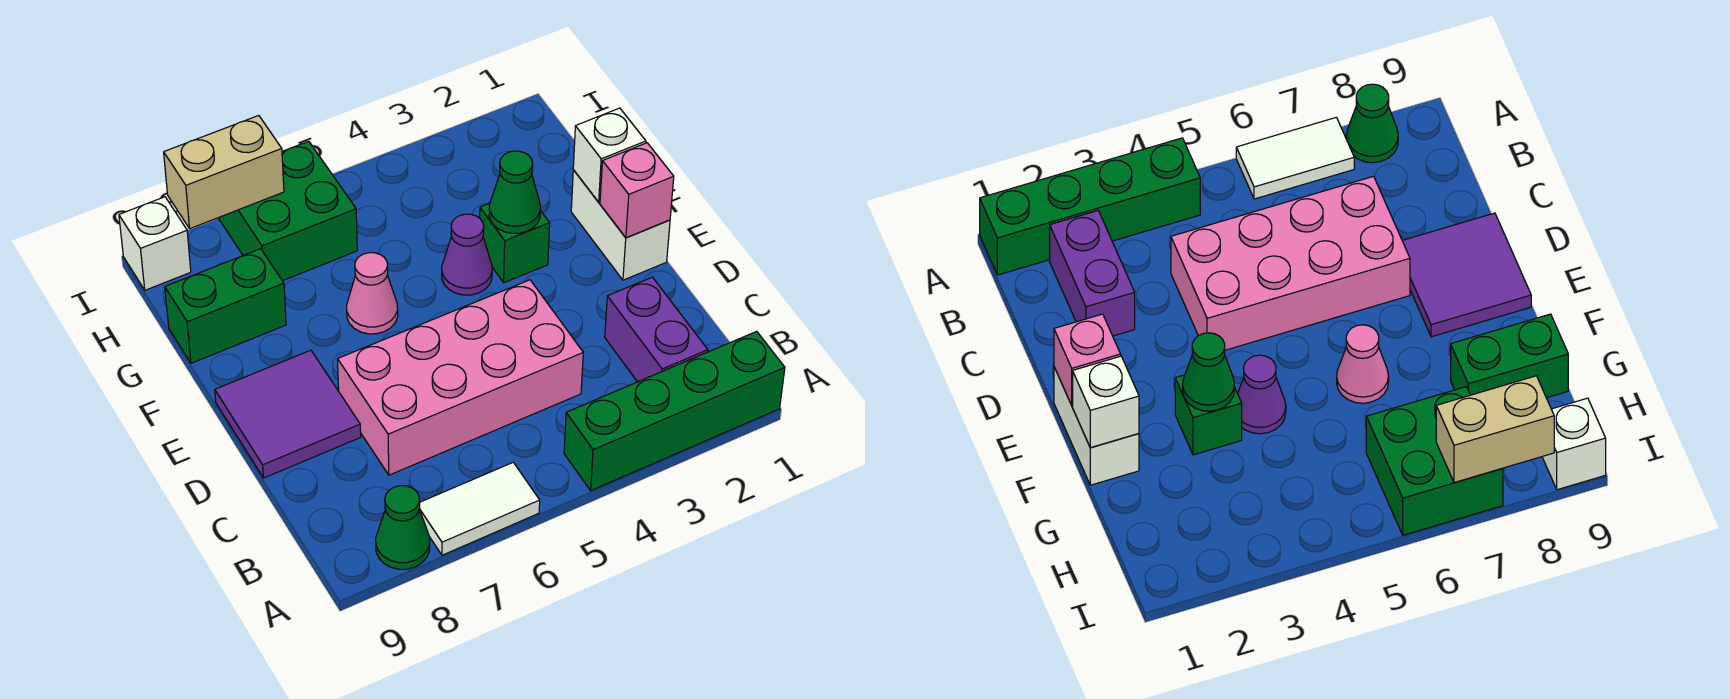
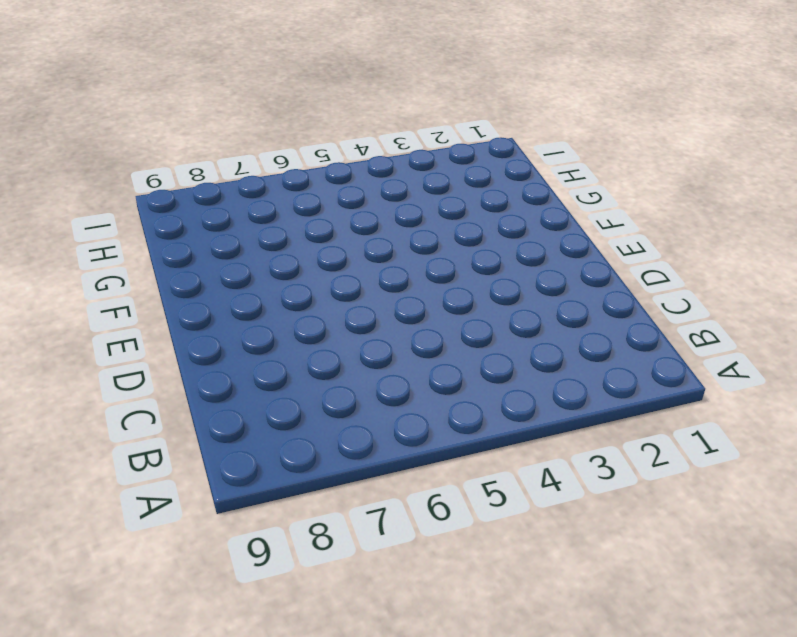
none -> green 1x4 brick [564,331,785,491]
none -> white 1x2 tile [419,462,540,555]
none -> green 1x1 cone [376,486,430,569]

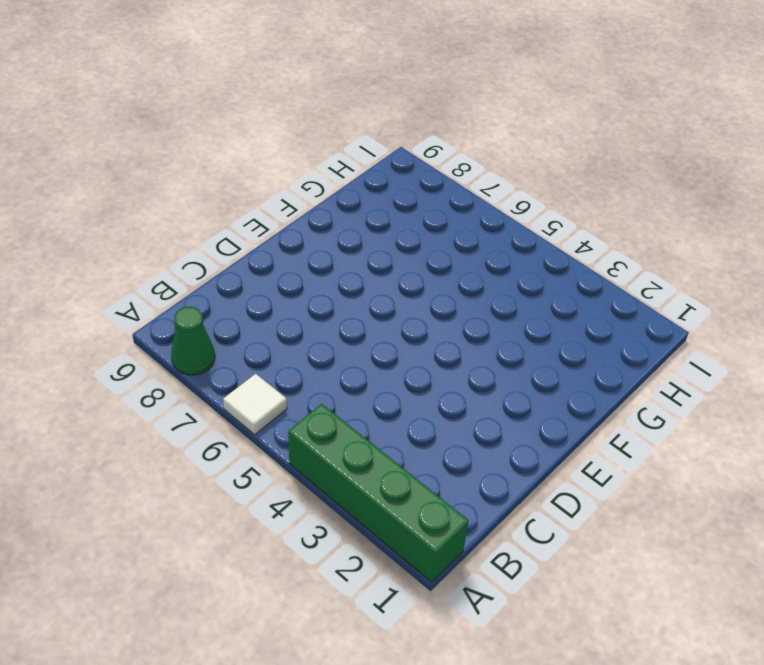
white 1x1 tile [223,374,287,435] -> white 1x2 tile [419,462,540,555]
none -> purple 1x2 brick [605,277,708,382]
none -> pink 2x4 brick [338,280,583,475]
none -> purple 2x2 tile [215,350,361,478]

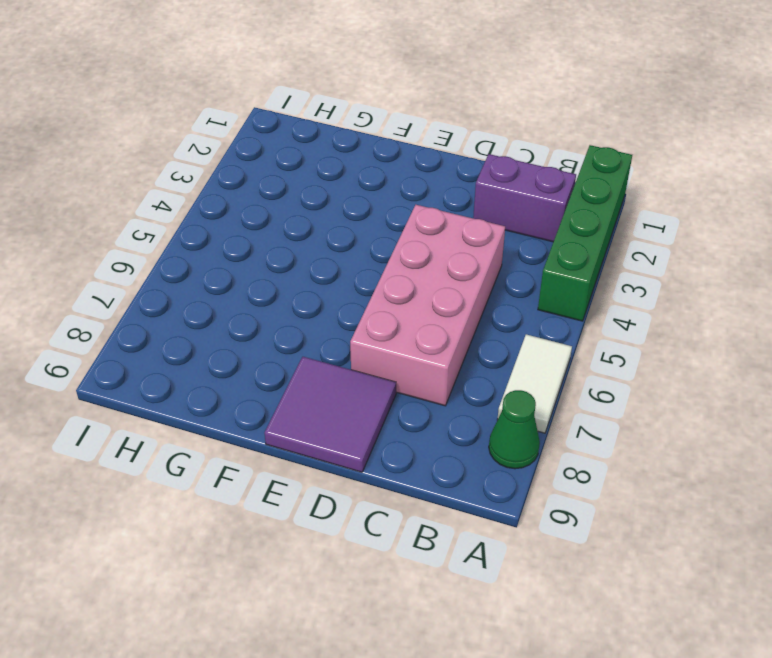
none -> white 1x2 brick [571,170,670,280]
none -> green 1x1 brick [480,203,550,283]
none -> purple 1x1 cone [442,214,492,295]

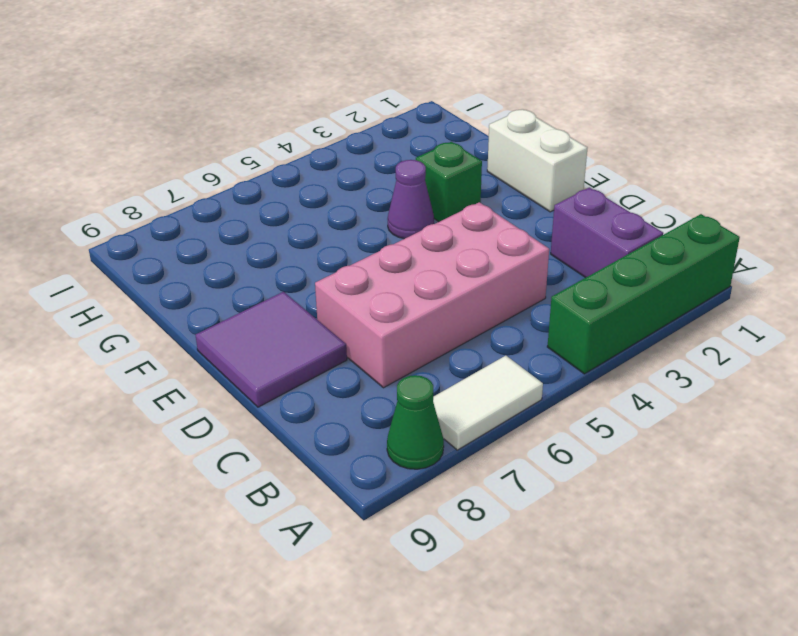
none -> pink 1x1 cone [347,253,398,334]
none -> green 1x2 brick [165,249,286,363]
none -> green 2x2 brick [219,141,357,281]

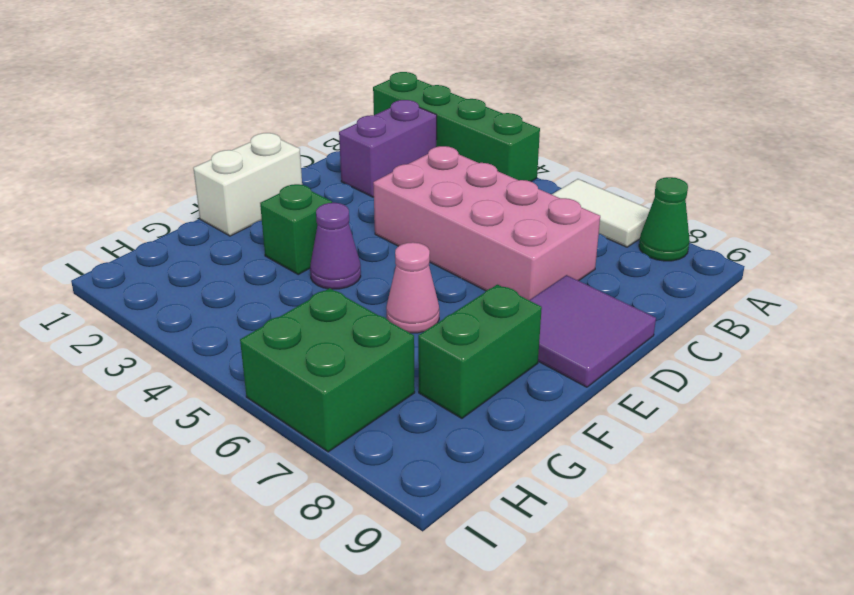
green 1x2 brick [418,285,542,418] -> green 1x2 brick turned to [165,249,286,363]
none -> white 1x1 brick [119,197,191,290]
none -> pink 1x1 brick [600,143,674,238]
none -> white 1x1 brick [573,108,646,202]

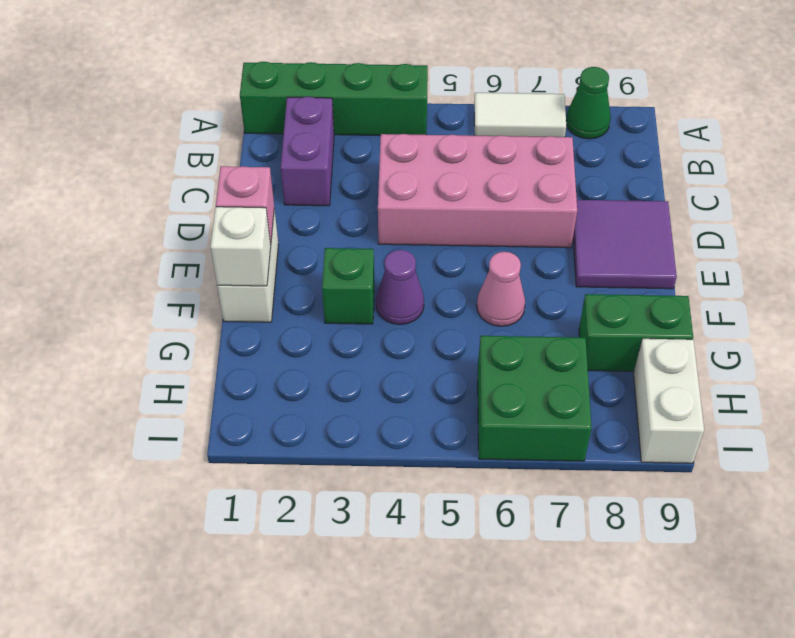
white 1x2 brick [634,339,704,463] -> white 1x1 brick [119,197,191,290]
none -> green 1x1 cone [489,151,540,233]
none -> tan 1x2 brick [164,116,284,229]

